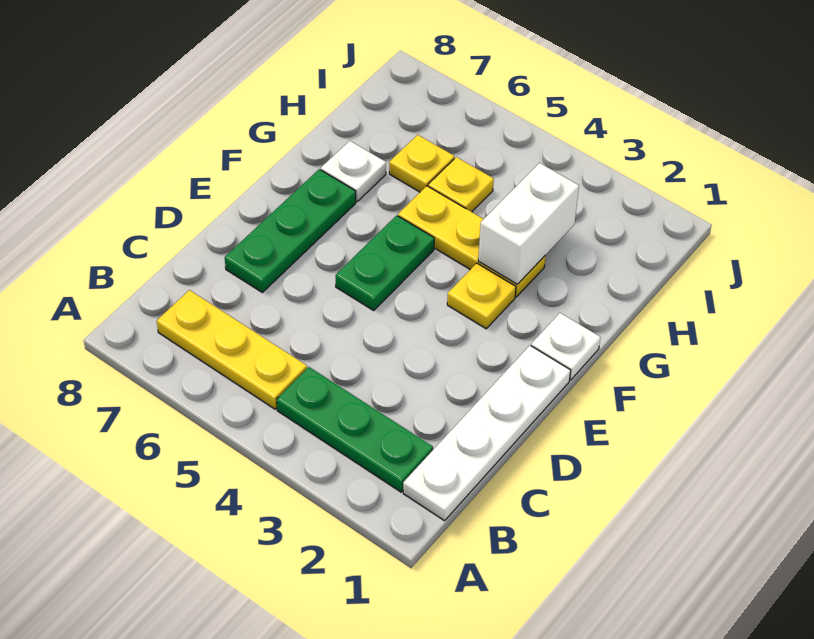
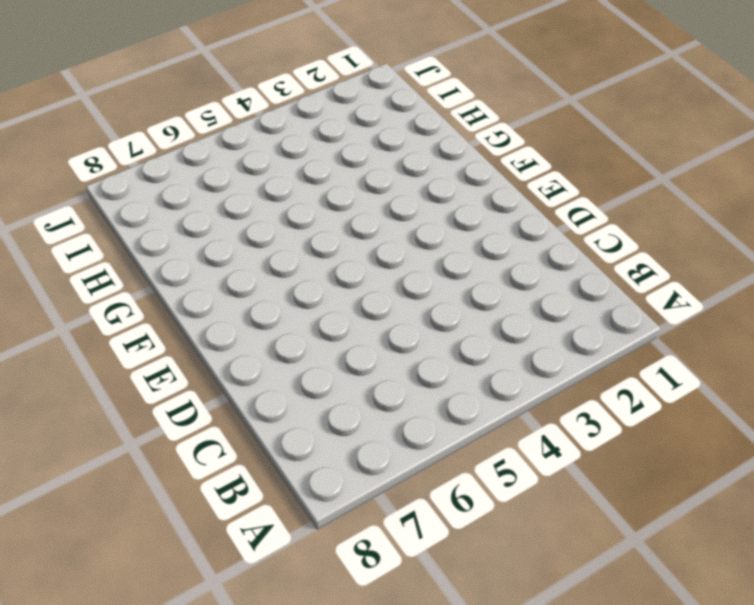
none -> white 1x4 plate [403,346,571,521]
none -> green 1x3 plate [277,367,433,492]
none -> yellow 1x3 plate [157,290,307,409]

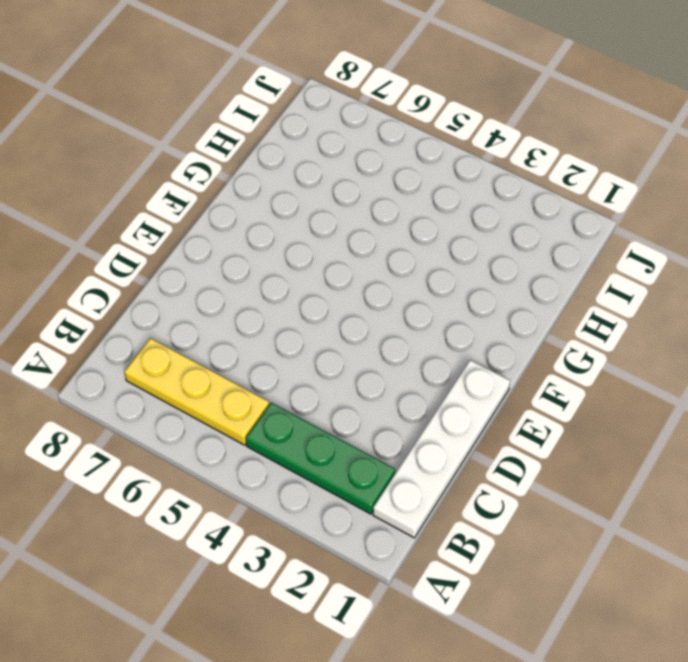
none -> green 1x3 plate [225,169,356,292]
none -> green 1x2 plate [336,215,434,310]
none -> white 1x1 plate [531,313,600,380]

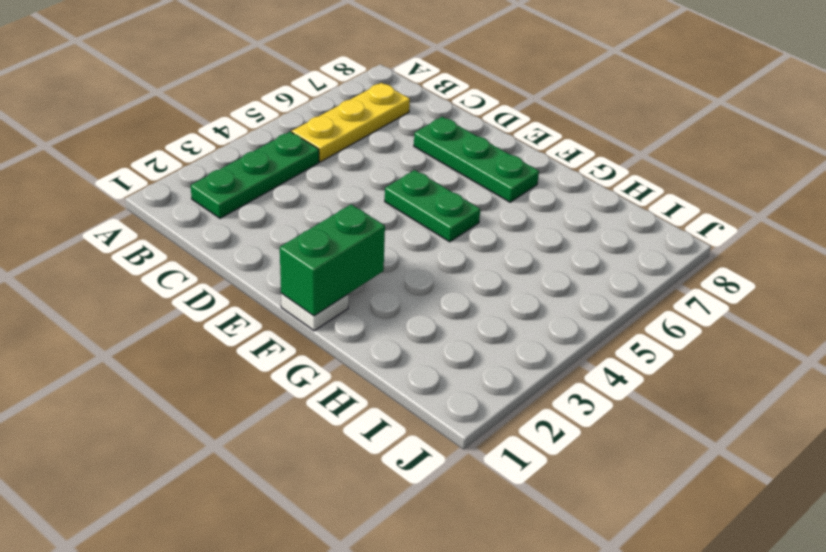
green 1x2 brick [280,204,385,316] -> none
none -> white 1x4 plate [403,346,571,521]
none -> yellow 1x1 plate [447,263,516,329]
none -> yellow 1x3 plate [398,186,545,297]

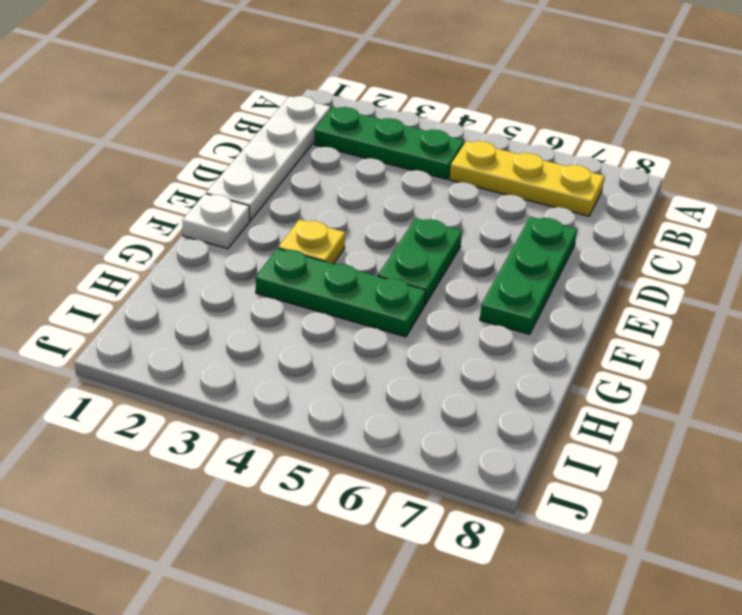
green 1x3 plate [256,248,426,337] -> yellow 1x3 plate [398,186,545,297]
none -> white 1x1 plate [321,141,386,202]
none -> yellow 1x1 plate [428,157,494,212]
none -> yellow 1x1 plate [389,135,454,192]

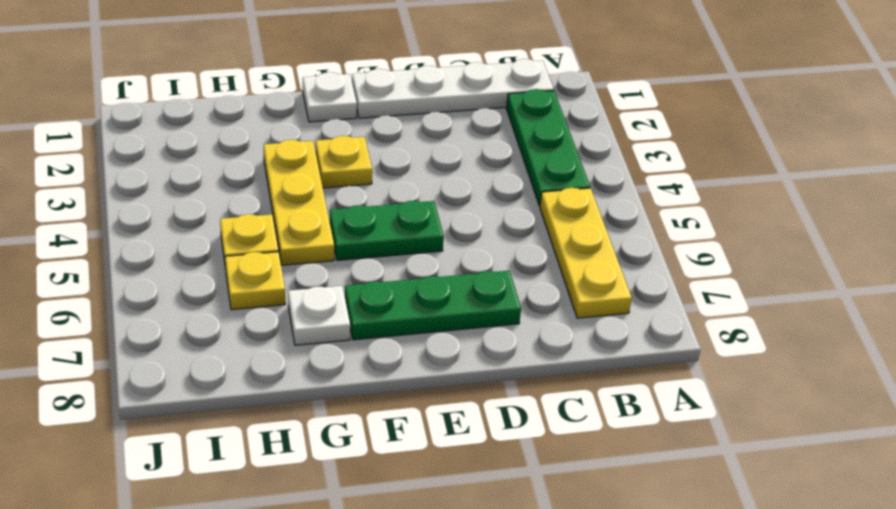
none -> white 1x2 brick [478,163,579,284]

